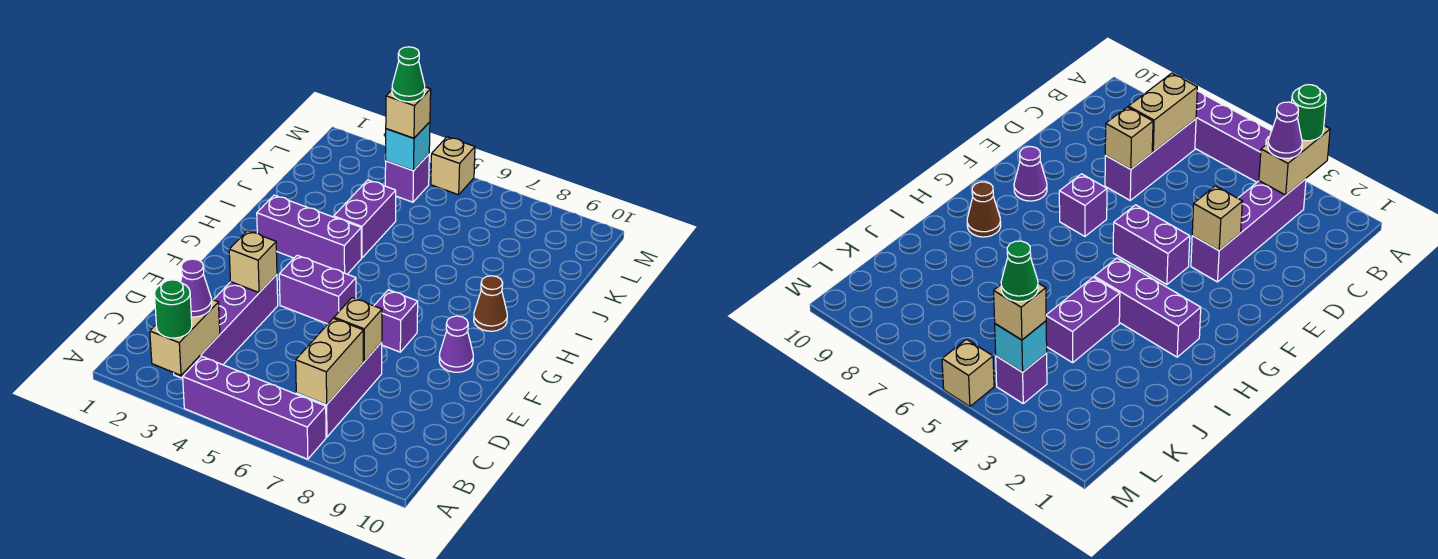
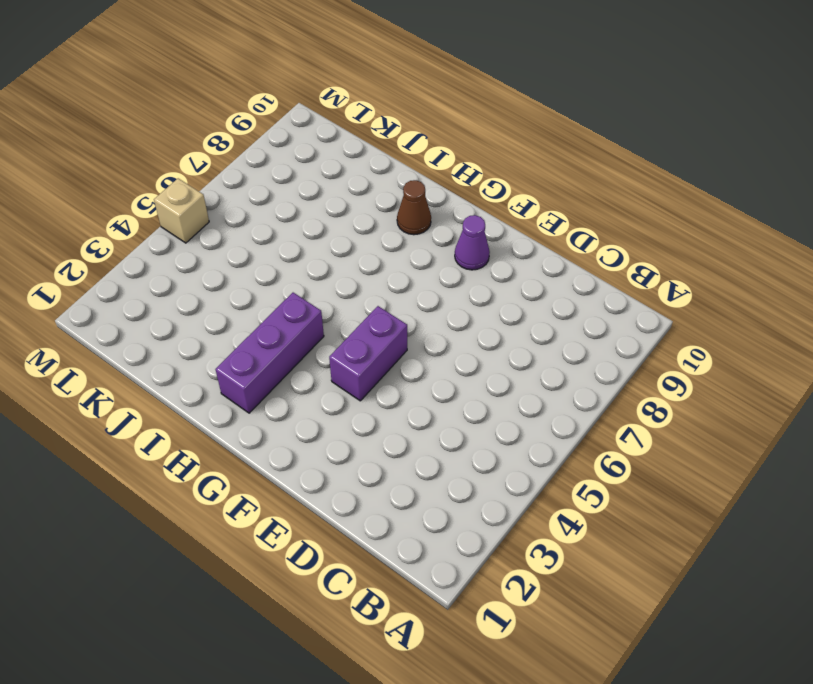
none -> purple 1x4 brick [183,356,326,459]
none -> purple 1x4 brick [174,274,278,379]
none -> purple 1x3 brick [296,342,382,437]

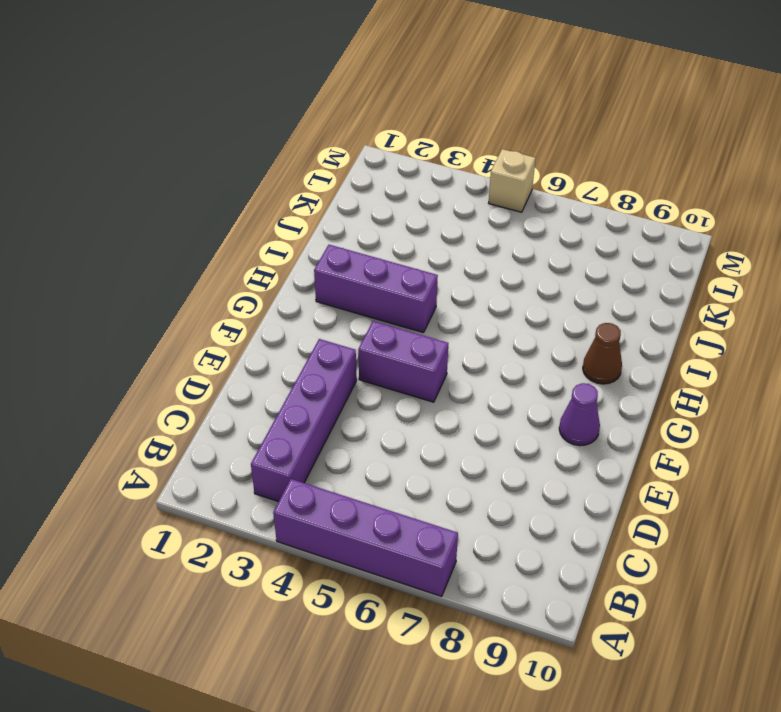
none -> purple 1x3 brick [296,342,382,437]
none -> purple 1x1 brick [374,290,418,352]
none -> purple 1x2 brick [334,180,396,258]

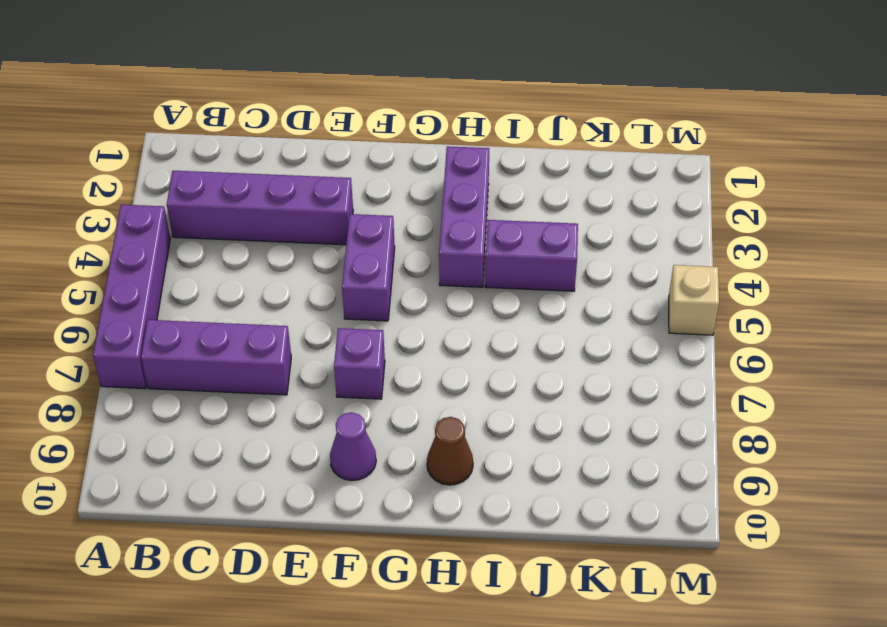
none -> purple 1x1 brick [385,155,429,202]
none -> tan 1x2 brick [150,299,220,375]
none -> tan 1x2 brick [296,318,363,405]

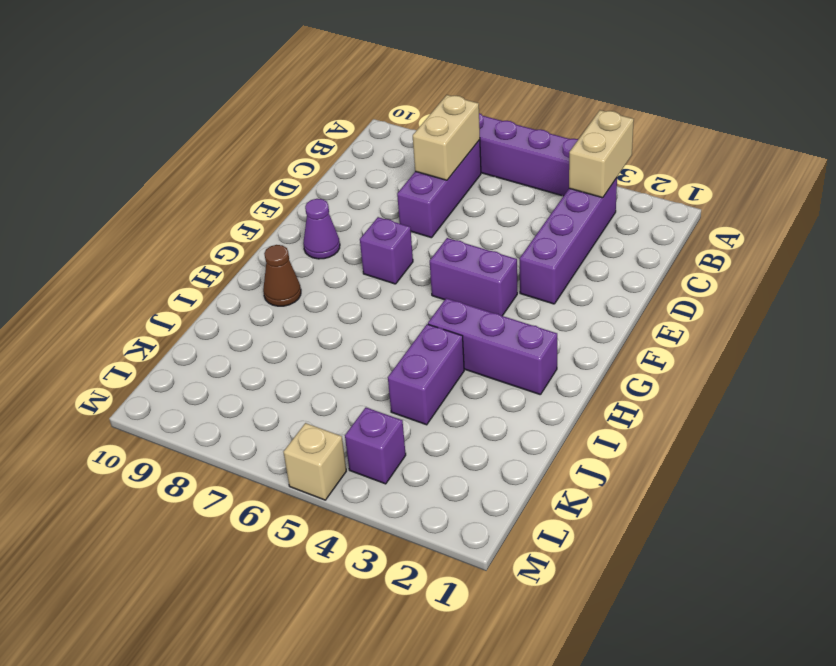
none -> tan 1x1 brick [334,298,382,361]
none -> tan 1x1 brick [229,231,277,292]
none -> cyan 1x1 brick [386,122,430,171]

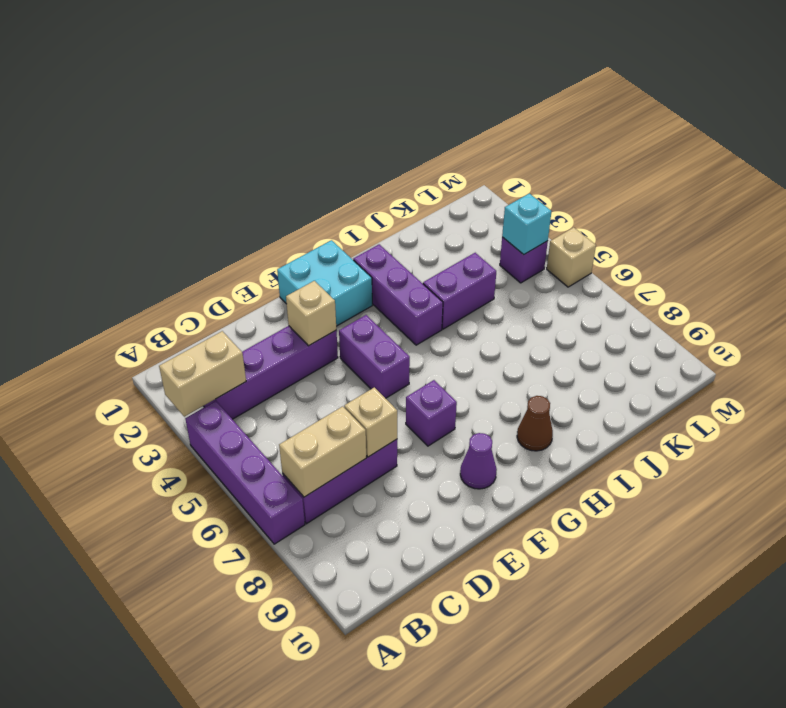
cyan 2x2 brick [277,240,372,326] -> none
none -> green 1x1 round brick [155,280,192,338]
none -> purple 1x1 cone [181,259,212,317]
none -> tan 1x1 brick [386,87,431,138]

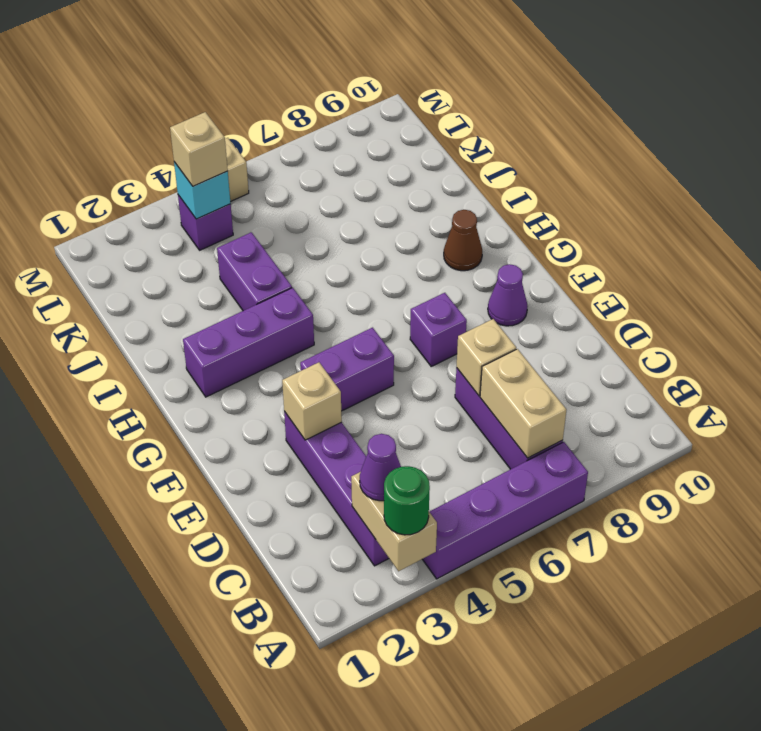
none -> green 1x1 cone [392,47,425,102]

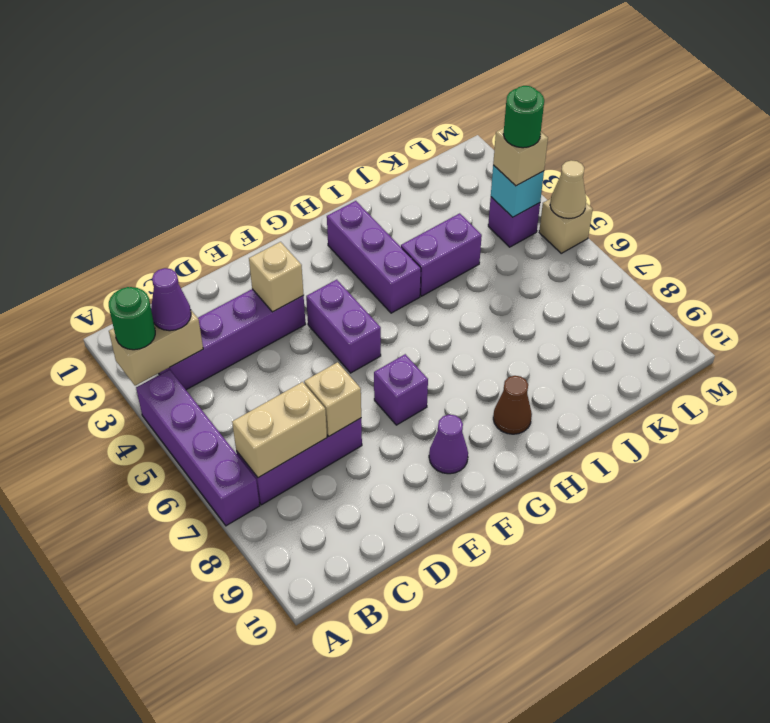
green 1x1 round brick [503,86,544,148] -> green 1x1 cone [392,47,425,102]
tan 1x1 cone [550,160,586,218] -> none

